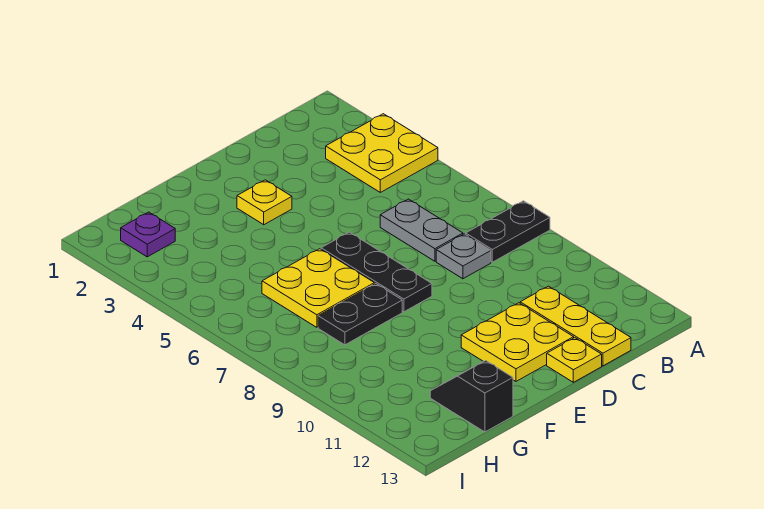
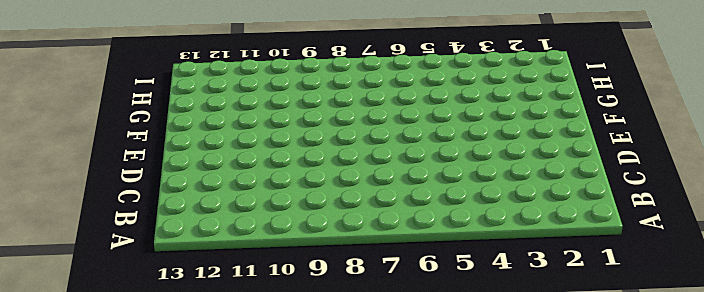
none -> yellow 2x2 plate [326,114,438,192]
none -> black 1x2 plate [466,201,550,262]
none -> grey 1x2 plate [380,199,463,261]

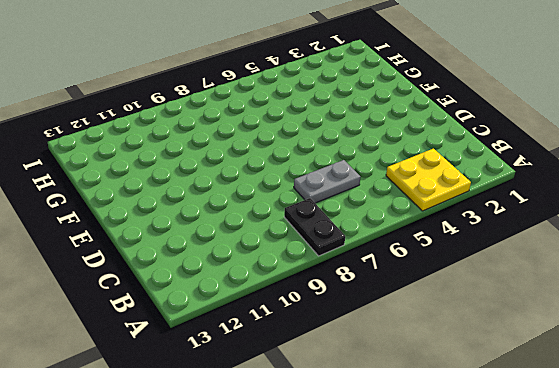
none -> grey 1x1 plate [436,234,491,279]
none -> yellow 1x3 plate [520,286,631,366]
none -> yellow 2x2 plate [461,303,574,381]

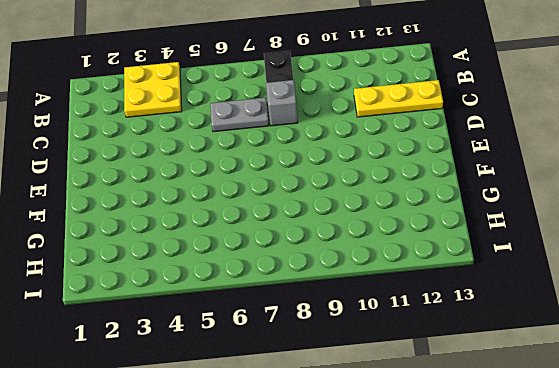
grey 1x1 brick [266,80,298,126] -> grey 1x1 plate [436,234,491,279]
none -> yellow 2x2 plate [461,303,574,381]
none -> yellow 1x1 plate [547,338,602,382]
none -> yellow 1x1 plate [237,180,292,225]

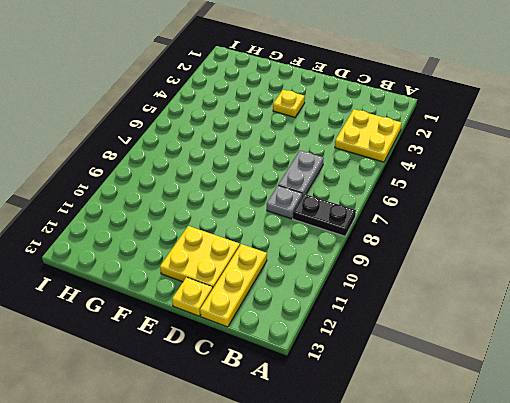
none -> black 1x3 plate [321,232,432,312]
none -> yellow 2x2 plate [262,249,374,327]
none -> black 1x2 plate [318,284,402,345]

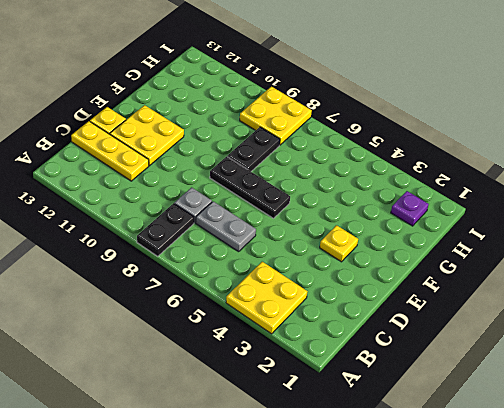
yellow 2x2 plate [240,87,312,145] -> yellow 2x2 plate moved to [262,249,374,327]
none -> black 1x2 slope [430,361,513,432]

